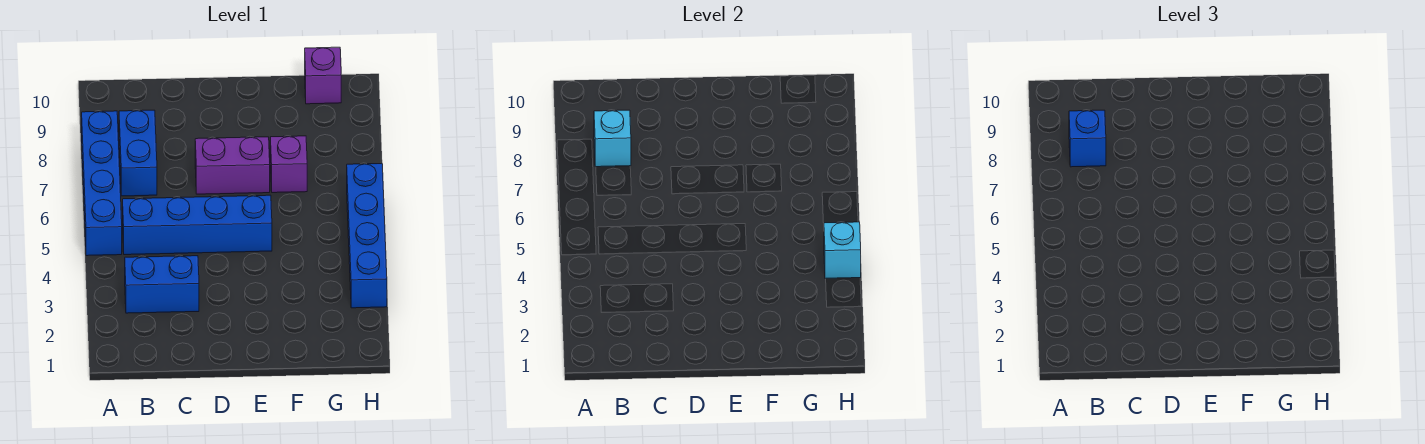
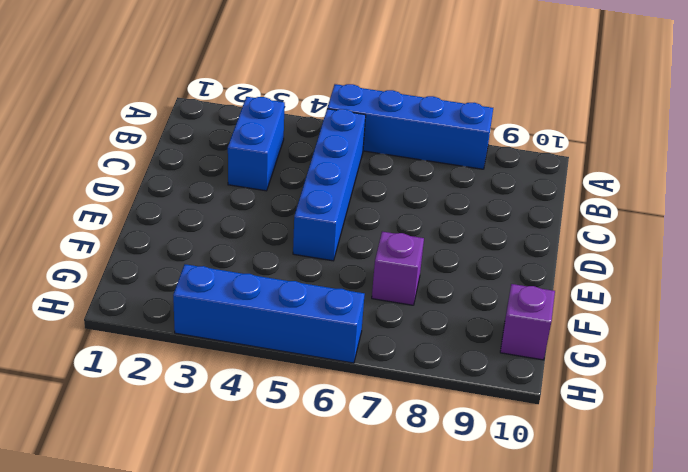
none -> blue 1x2 brick [119,110,157,196]
none -> purple 1x2 brick [195,137,270,194]

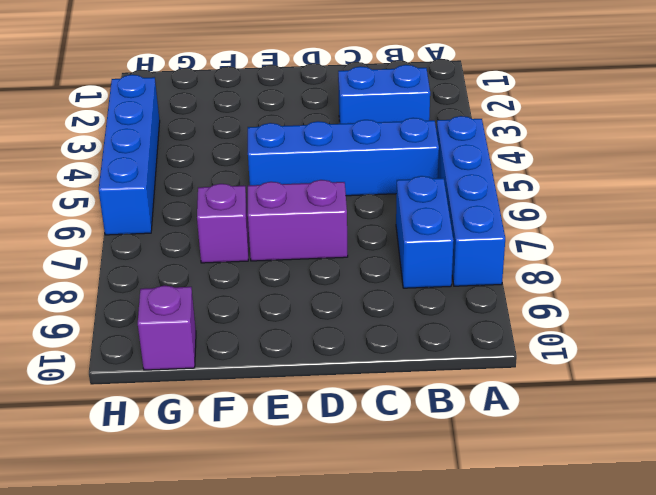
none -> cyan 1x1 brick [594,110,631,167]
none -> cyan 1x1 brick [824,222,861,279]

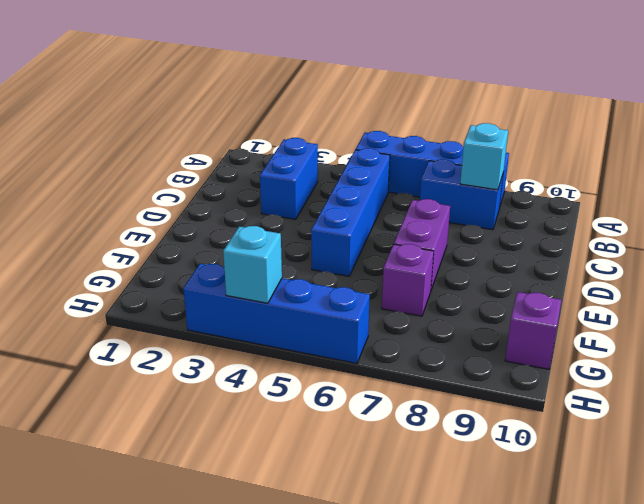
none -> blue 1x1 brick [1069,110,1106,167]

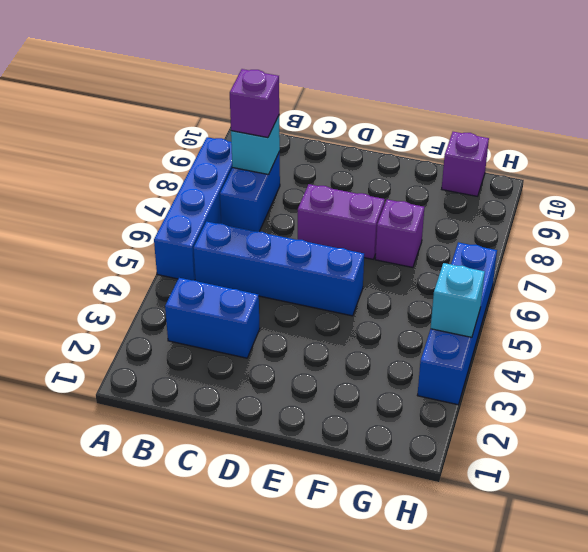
purple 1x1 brick [230,69,279,138] -> blue 1x1 brick [1069,110,1106,167]

